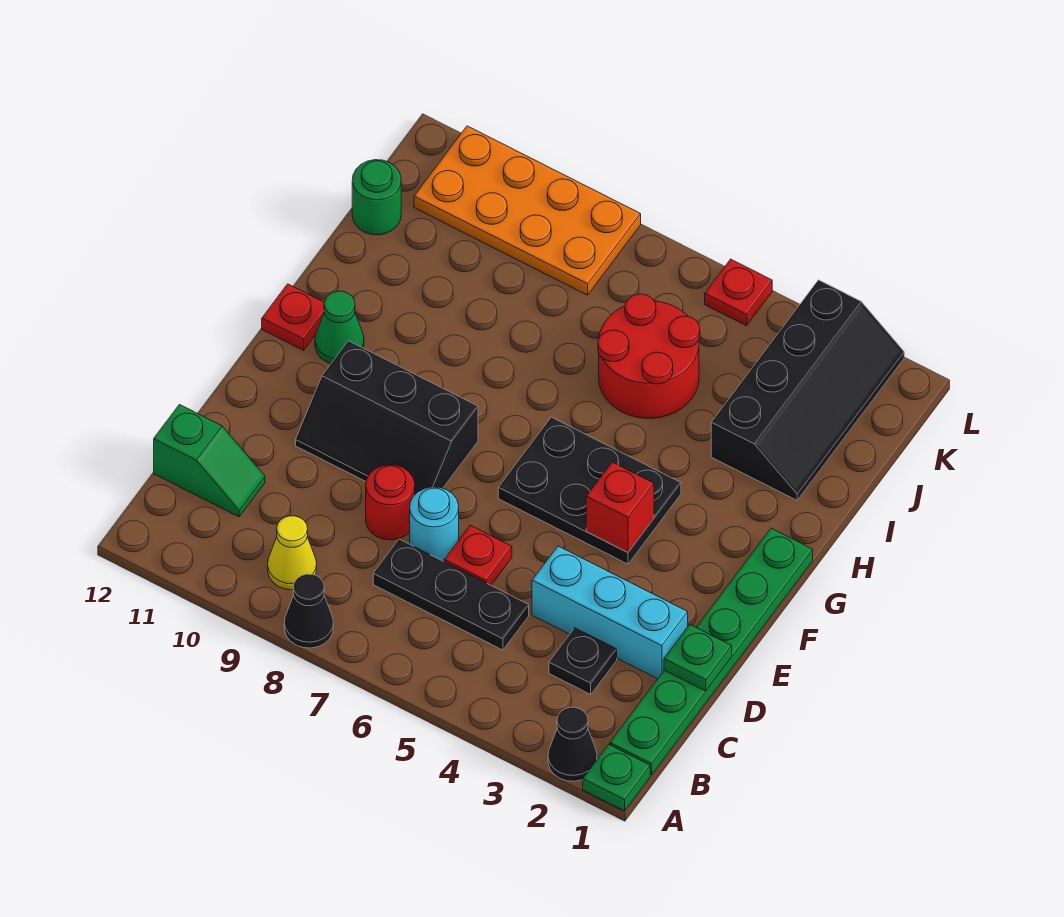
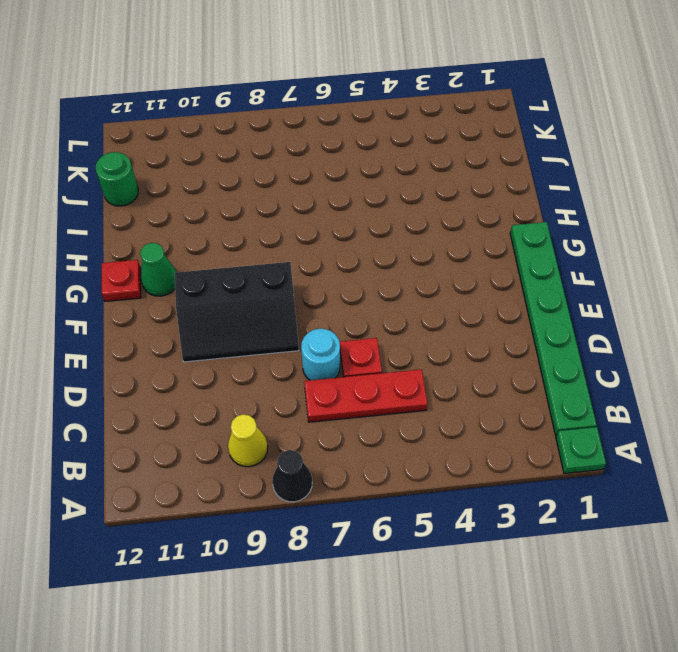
red 1x3 plate [304,369,428,422] -> black 1x3 plate [373,539,529,650]
none -> black 1x1 cone [548,707,597,781]
none -> black 1x1 plate [549,628,617,694]
none -> green 1x2 slope [154,405,265,517]

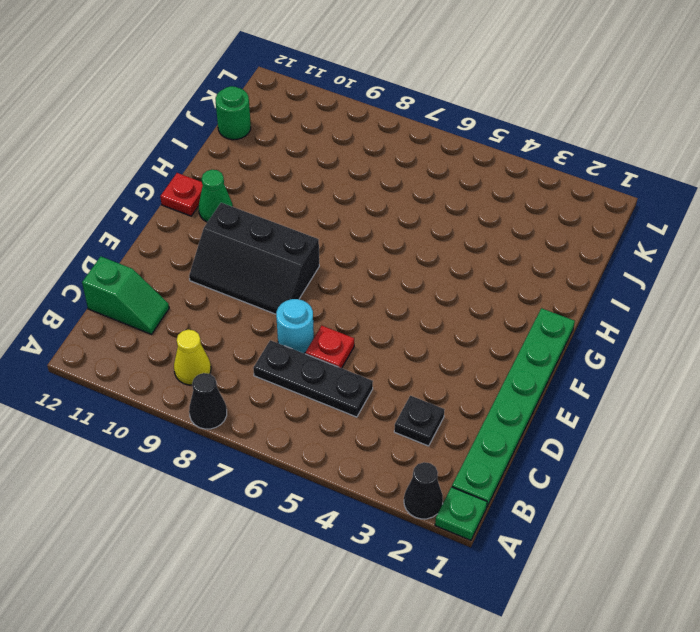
none -> cyan 1x3 brick [532,546,688,679]
none -> red 1x1 round brick [366,465,415,540]
none -> black 2x3 plate [498,417,681,564]

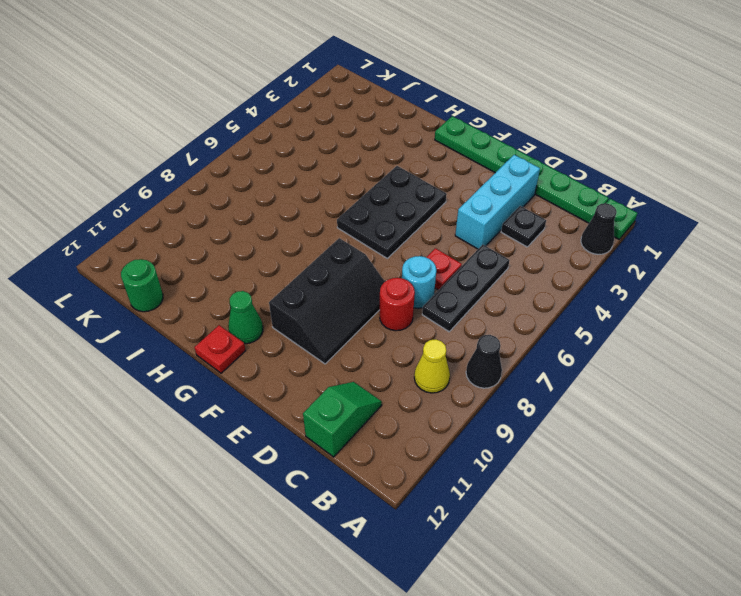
none -> black 2x4 slope [711,280,904,500]
none -> red 2x2 round brick [598,294,700,418]
none -> orange 2x4 plate [414,126,641,295]

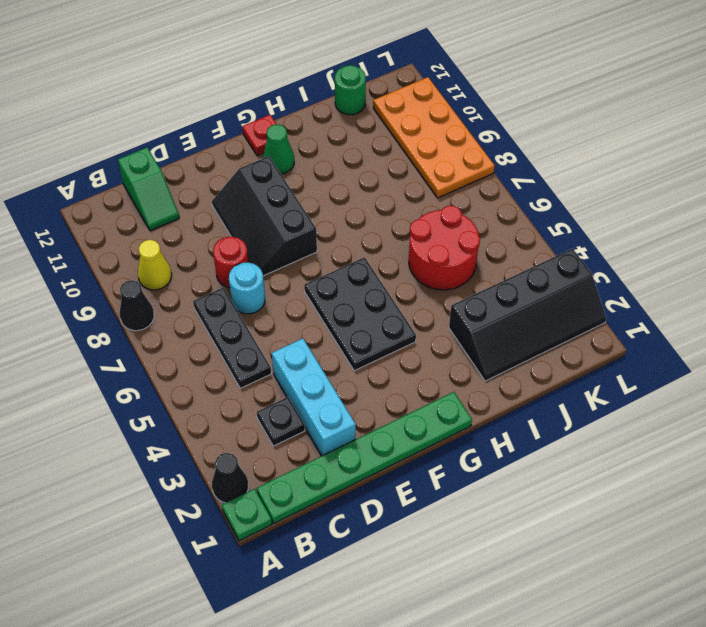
none -> red 1x1 plate [444,525,512,585]
none -> red 1x1 plate [705,259,772,326]
none -> green 1x1 plate [664,625,732,691]

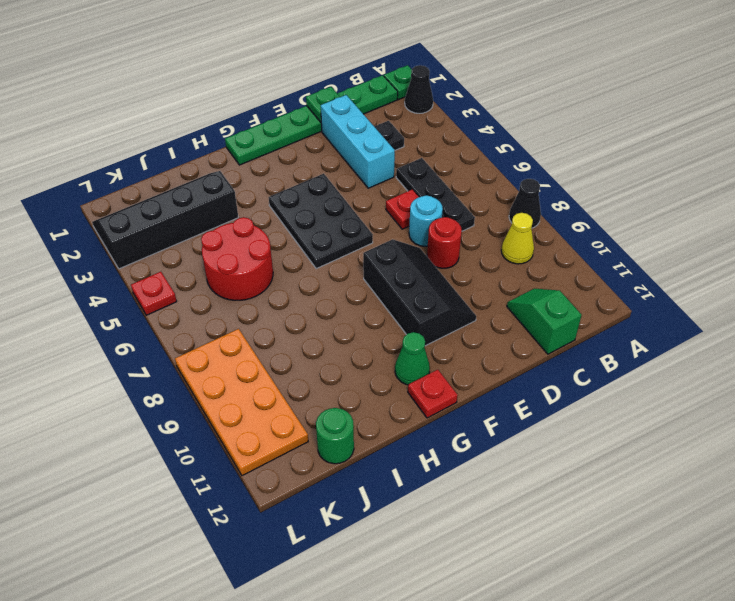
none -> red 1x1 brick [586,462,654,552]

